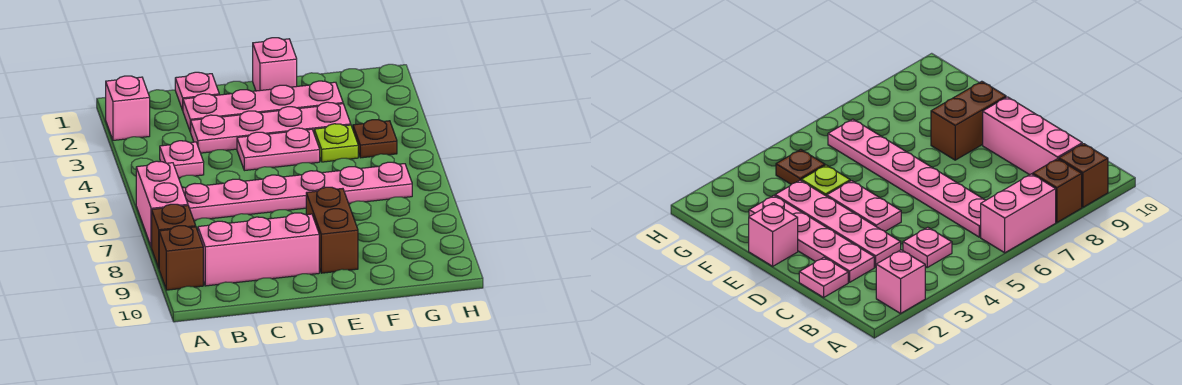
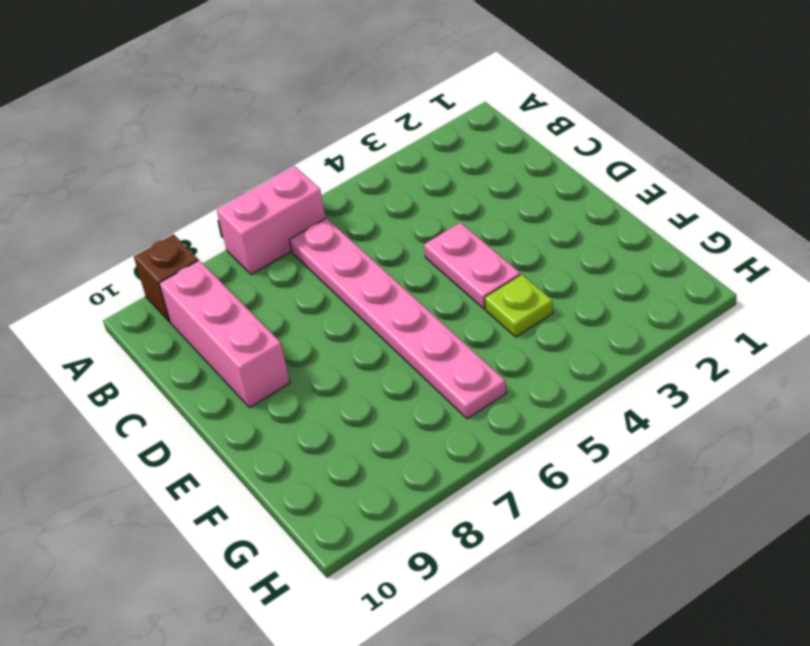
none -> pink 1x1 brick [106,76,150,140]
none -> brown 1x1 brick [152,204,196,268]
none -> pink 1x1 plate [160,141,204,178]

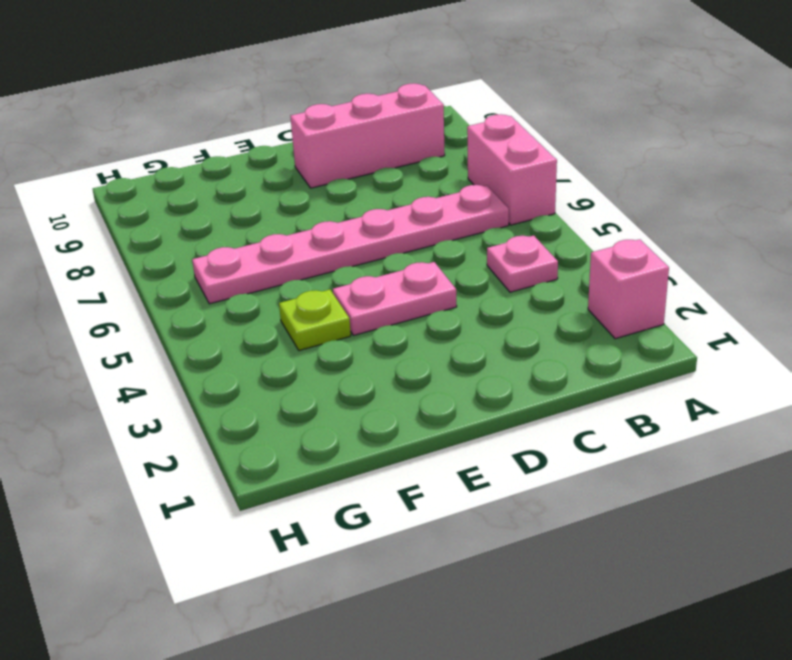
none -> brown 1x1 brick [152,204,196,268]
none -> brown 1x1 brick [159,226,203,290]
none -> pink 1x1 plate [175,72,219,110]

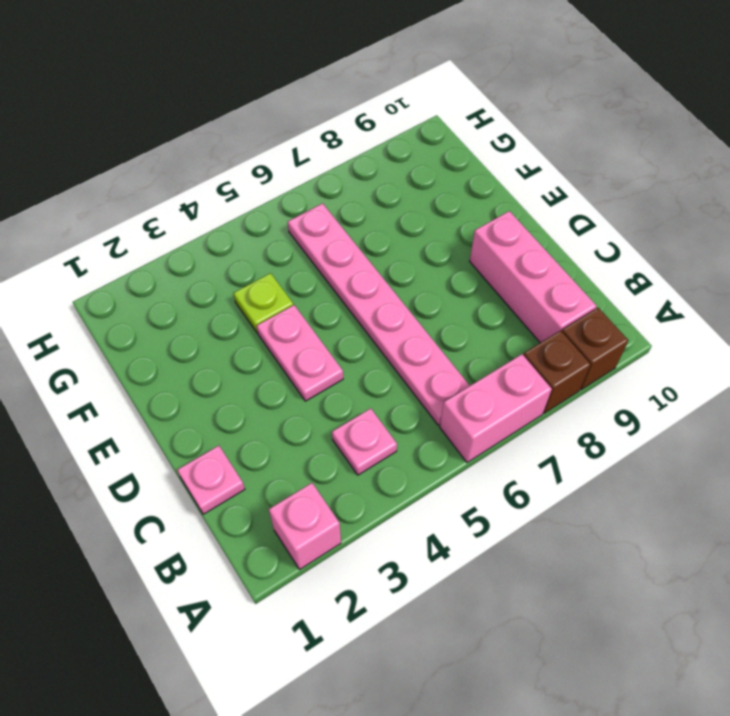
none -> pink 1x4 plate [183,81,343,132]
none -> pink 1x4 plate [191,102,351,153]
none -> pink 1x1 brick [253,38,297,91]

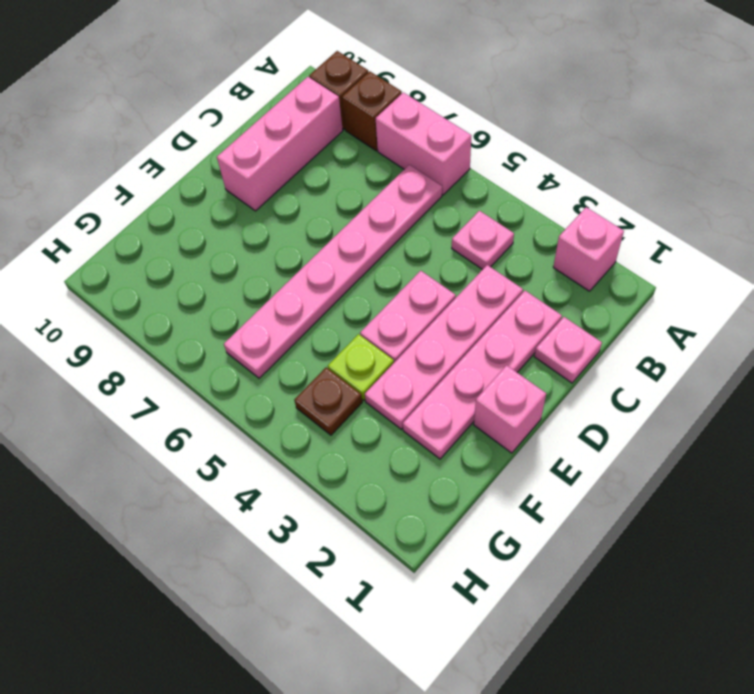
none -> brown 1x2 brick [306,187,358,273]

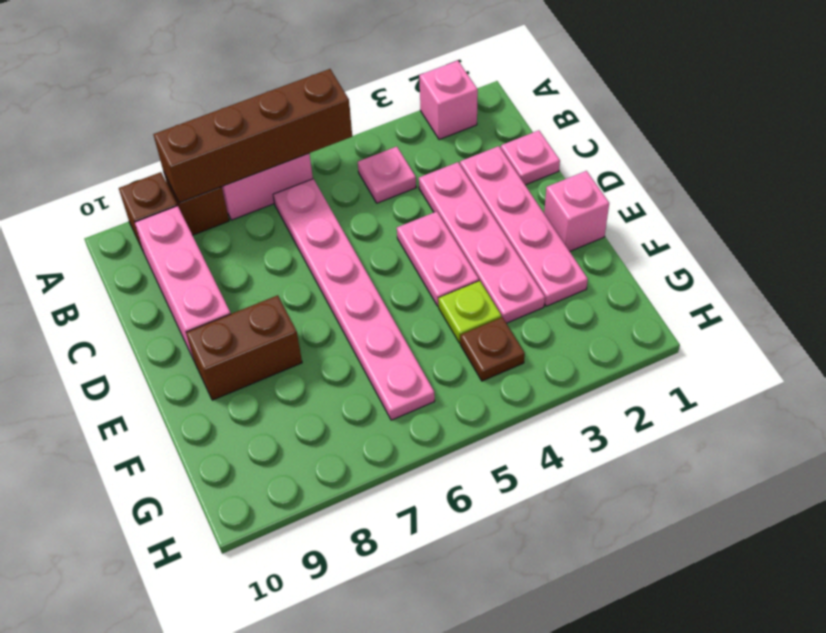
brown 1x4 brick [153,69,352,203] -> none

